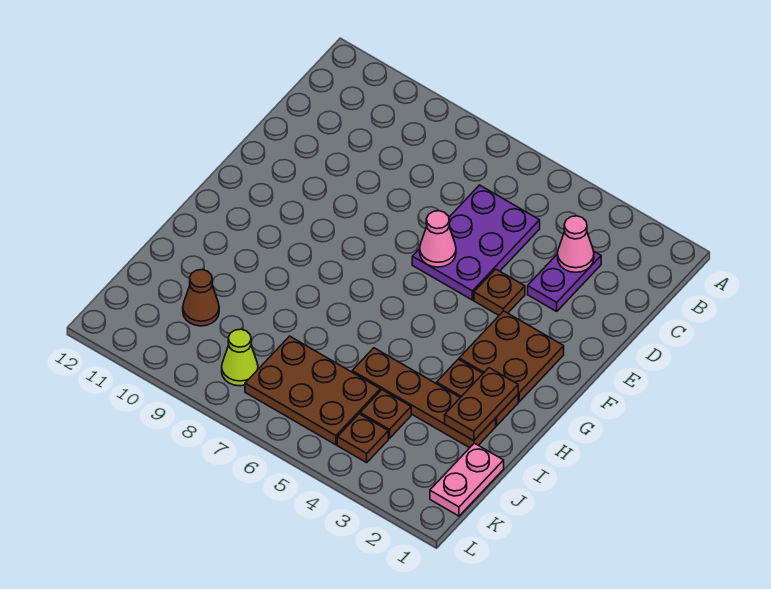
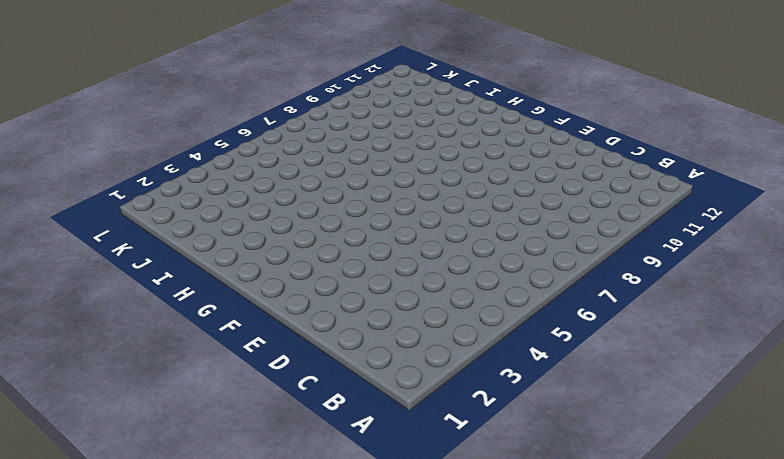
none -> purple 1x2 plate [528,252,601,311]
none -> purple 2x3 plate [412,185,540,300]
none -> brown 1x1 plate [474,269,525,315]

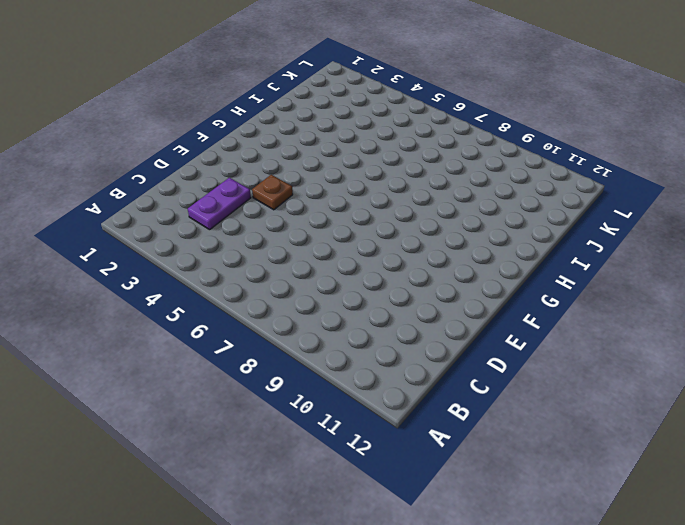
none -> purple 2x3 plate [412,185,540,300]
none -> brown 2x2 plate [459,311,564,402]
none -> brown 1x2 plate [437,359,518,426]

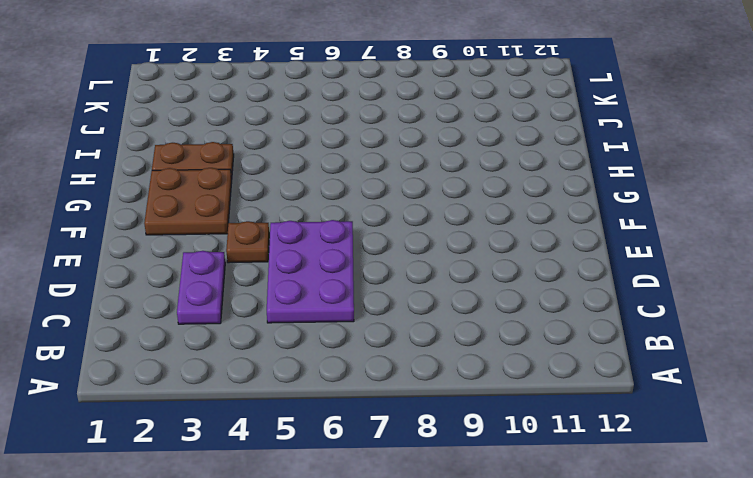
none -> brown 1x4 plate [352,348,496,448]
none -> pink 1x2 plate [430,443,504,516]
none -> brown 1x1 plate [360,390,411,439]

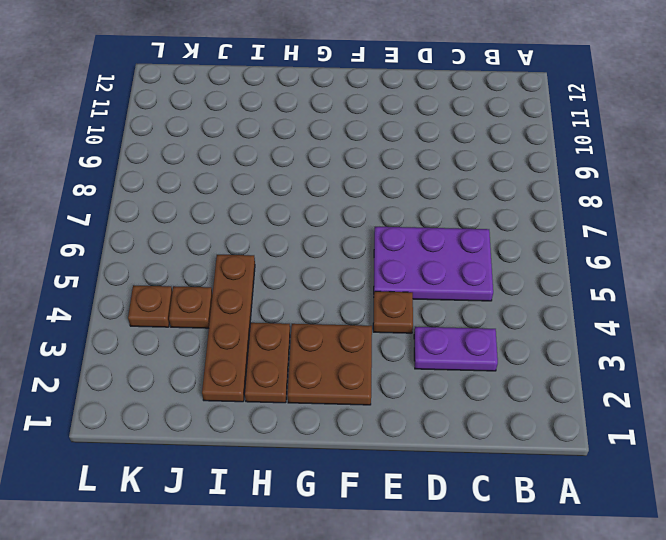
none -> pink 1x2 plate [430,443,504,516]
none -> brown 2x3 plate [245,336,380,445]
none -> brown 1x1 cone [183,270,219,326]

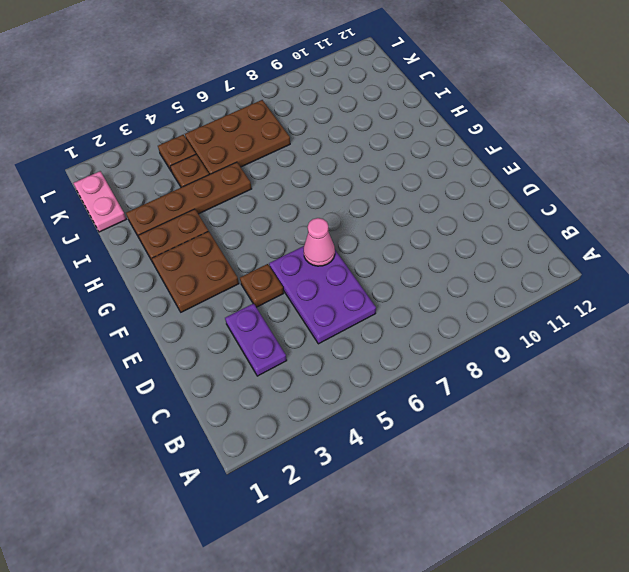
none -> brown 1x1 cone [183,270,219,326]
none -> lime 1x1 cone [222,329,258,386]
none -> pink 1x1 cone [558,216,594,272]

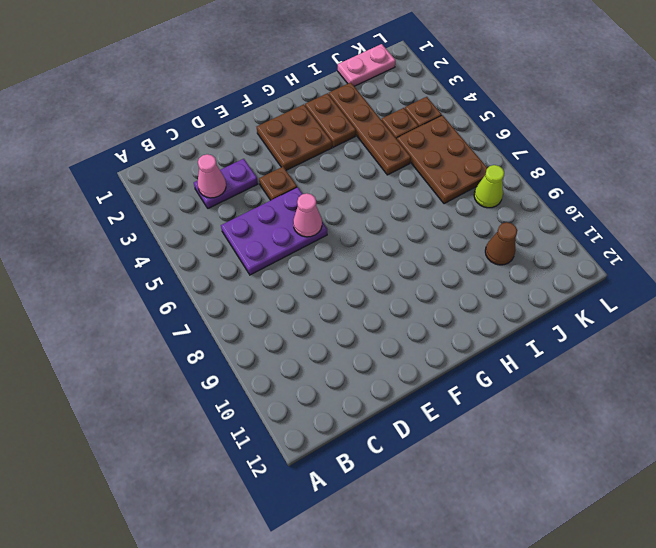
none -> brown 1x2 plate [445,368,518,441]

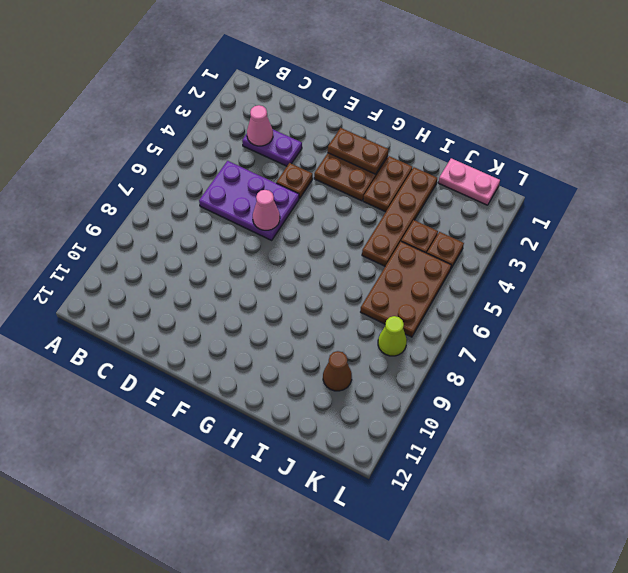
brown 1x2 plate [328,128,388,174] -> brown 1x2 plate moved to [445,368,518,441]

